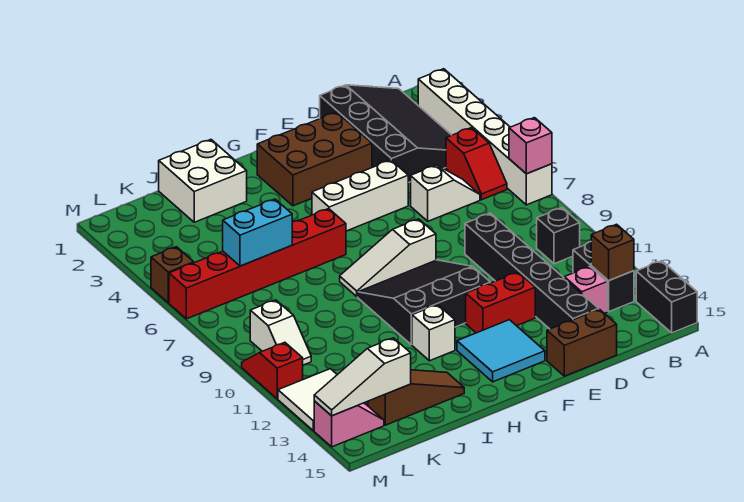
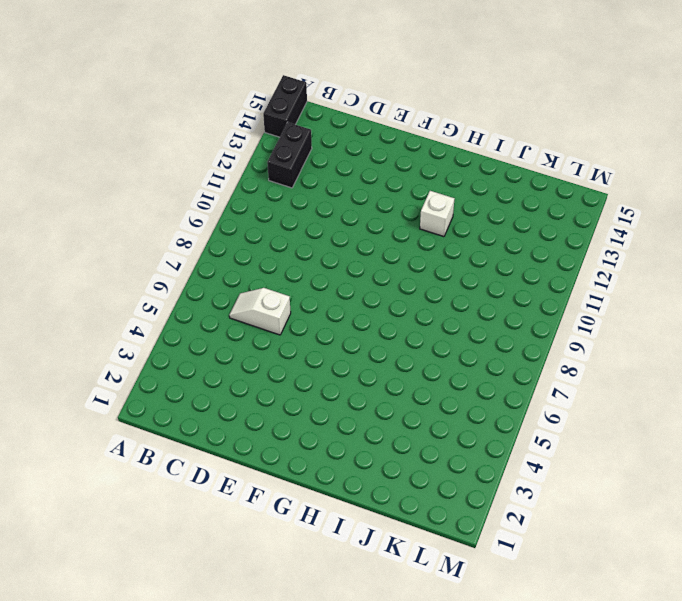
none -> white 1x6 brick [418,69,552,205]
none -> black 3x4 slope [320,85,452,183]
none -> red 1x2 slope [446,128,507,200]

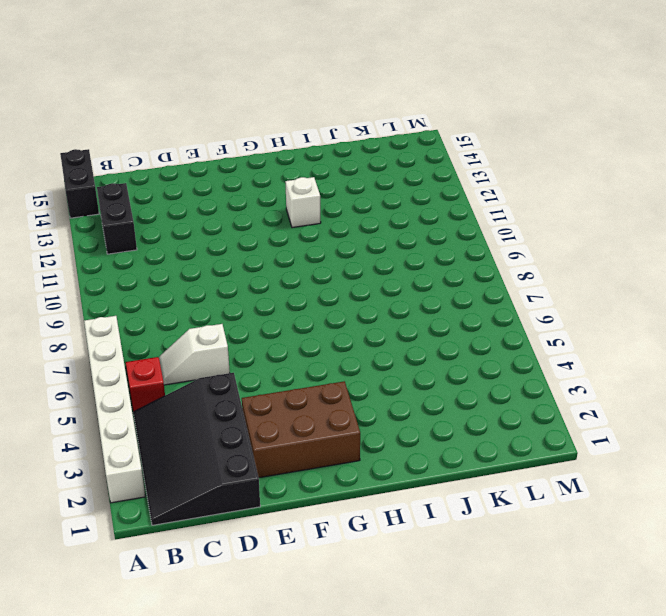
none -> black 1x1 brick [537,208,580,264]
none -> pink 1x1 brick [564,267,607,314]
none -> black 1x6 brick [465,213,599,329]

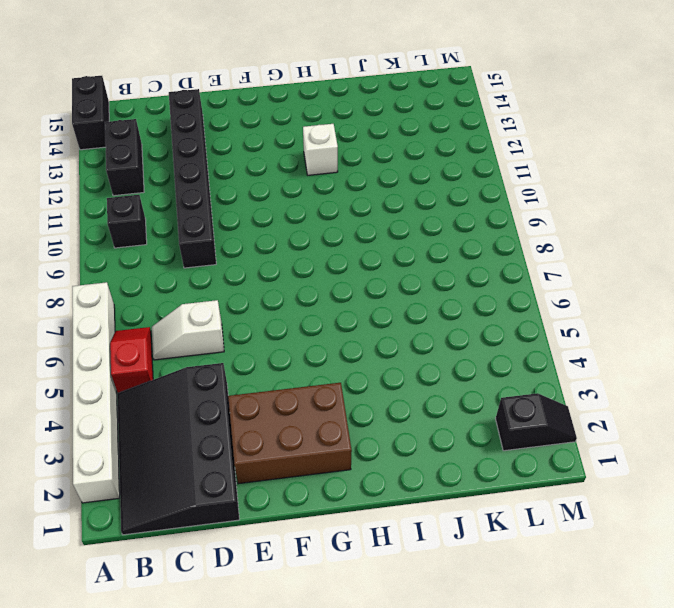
black 1x2 slope [496,393,577,451] -> none
none -> pink 1x1 brick [564,267,607,314]
none -> brown 1x2 brick [547,309,617,376]
none -> white 1x3 brick [312,160,408,231]

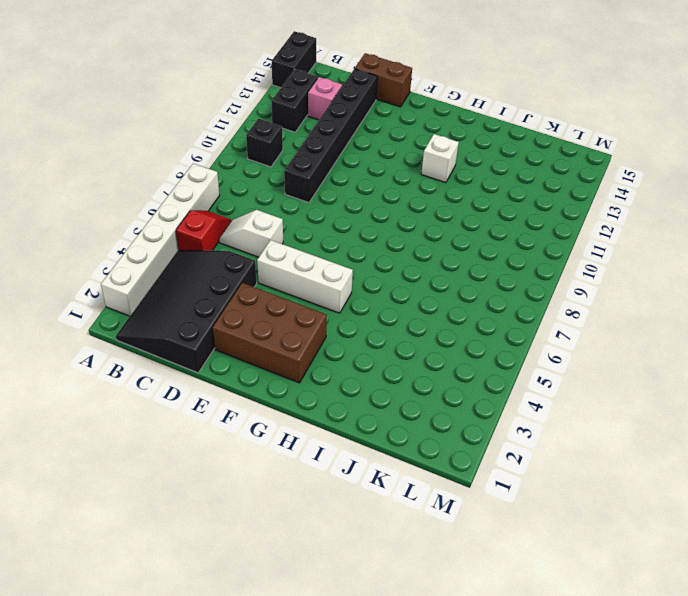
none -> red 1x2 brick [466,272,535,333]
none -> white 1x3 slope [340,219,436,297]
none -> black 3x3 slope [358,260,490,345]

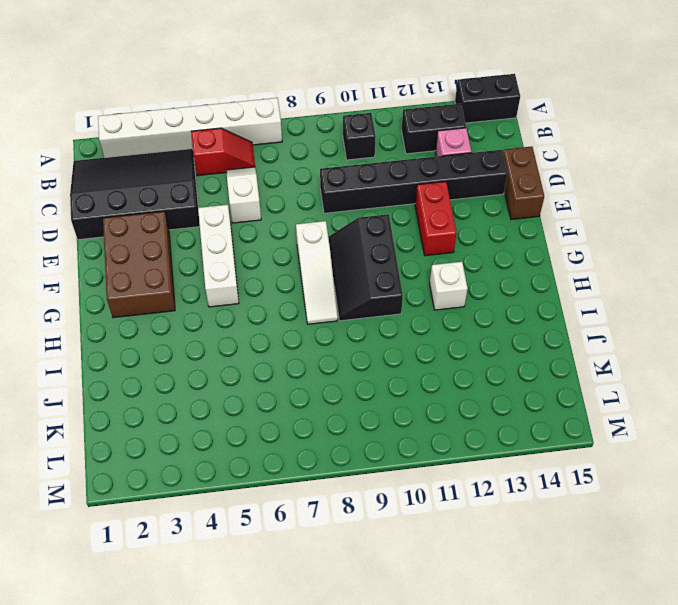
black 2x3 slope [328,214,403,321] -> black 3x3 slope [358,260,490,345]
none -> cyan 2x2 tile [457,320,545,382]
none -> red 1x6 brick [169,209,346,319]
none -> white 2x2 brick [159,140,247,222]

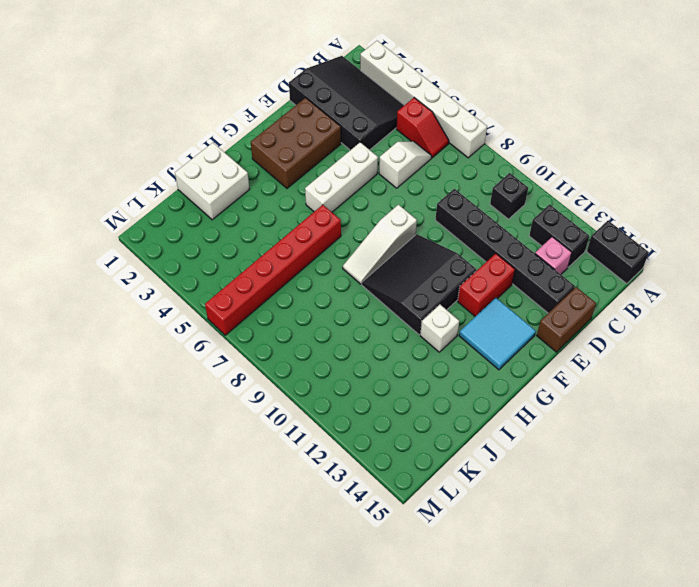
none -> brown 1x3 slope [368,370,464,425]
none -> white 1x2 slope [250,300,311,365]
none -> white 2x2 tile [278,369,366,431]

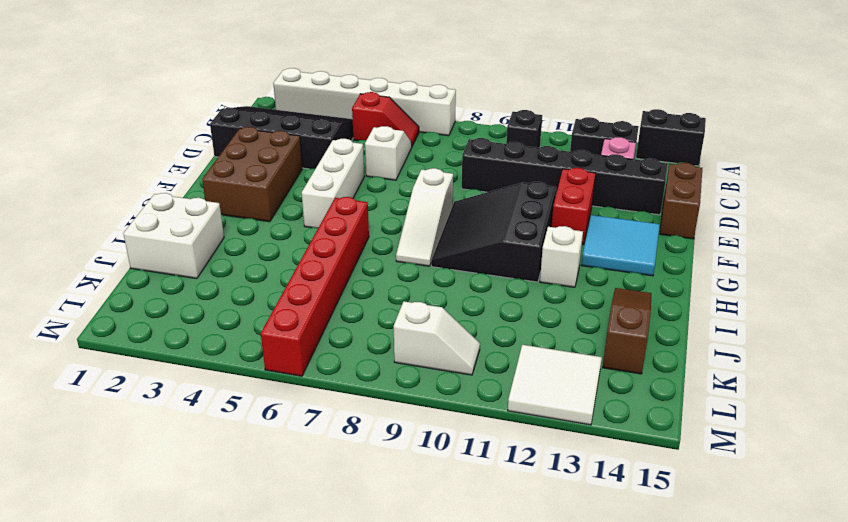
none -> pink 1x2 slope [314,401,384,447]
none -> brown 1x1 brick [151,247,194,303]
none -> red 1x2 slope [242,342,303,399]

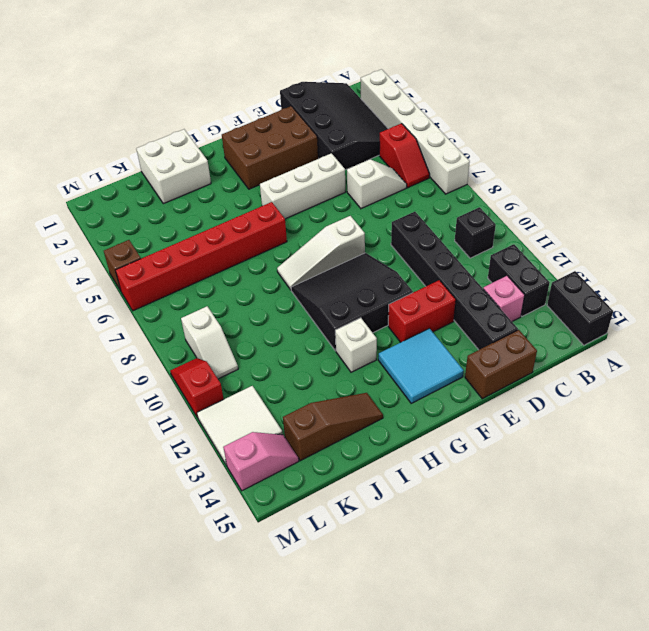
none -> pink 1x1 brick [509,118,552,174]
none -> brown 1x1 brick [591,224,634,281]
none -> cyan 1x2 brick [223,199,292,266]

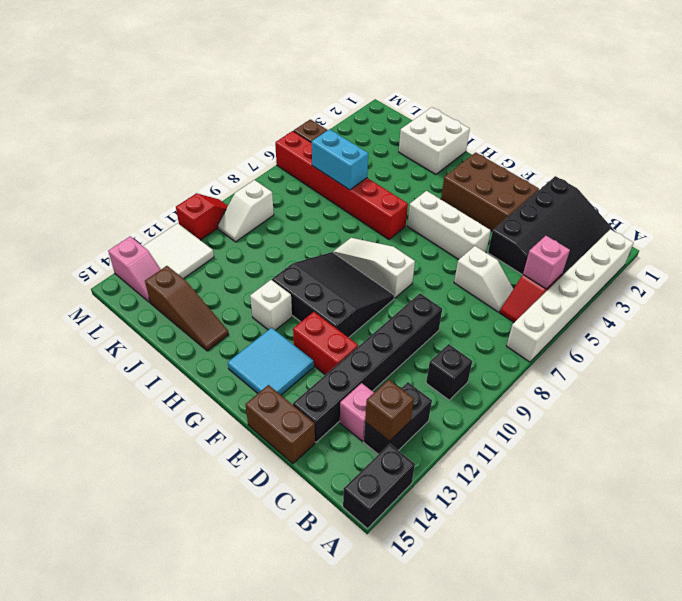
pink 1x1 brick [523,236,570,289] -> pink 1x1 brick moved to [509,118,552,174]
none -> white 1x3 slope [314,338,411,416]

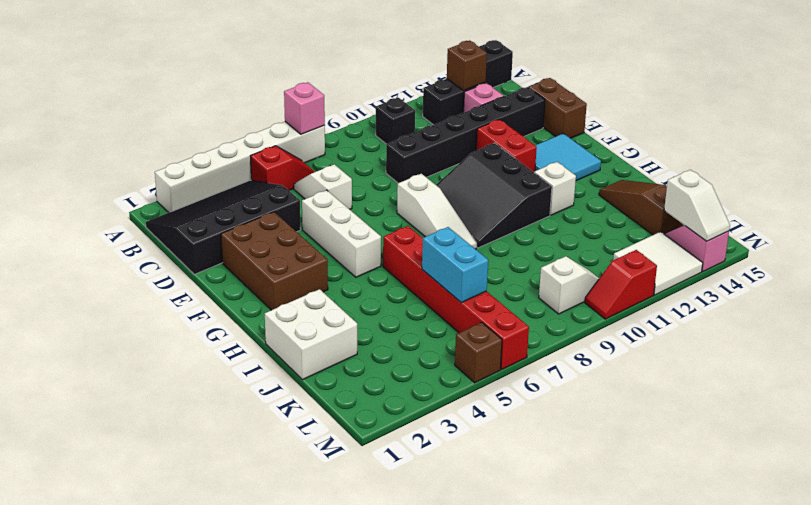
white 1x2 slope [664,170,730,241] -> white 1x3 slope [314,338,411,416]

